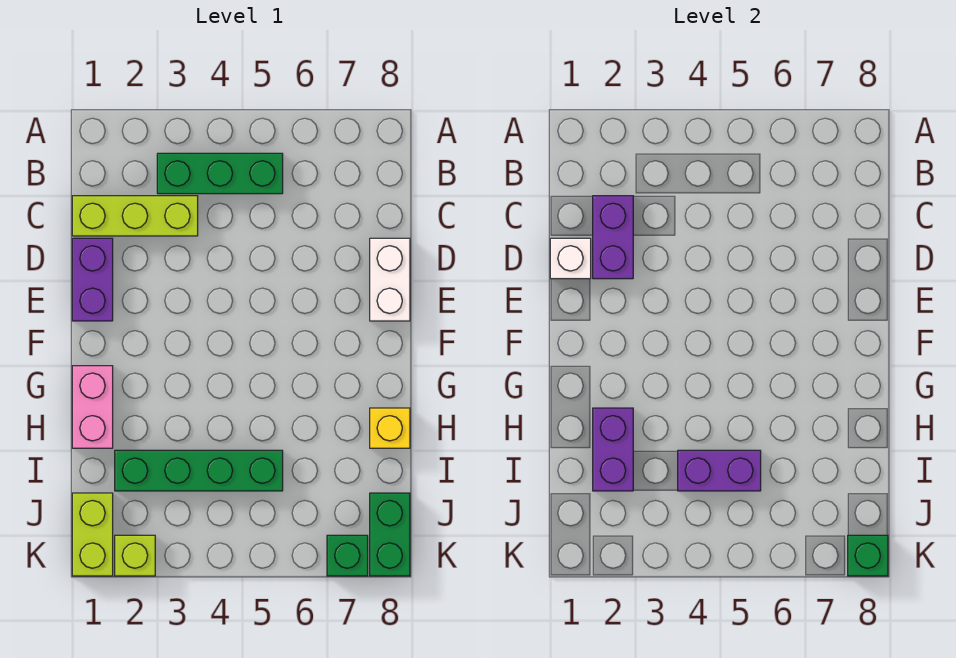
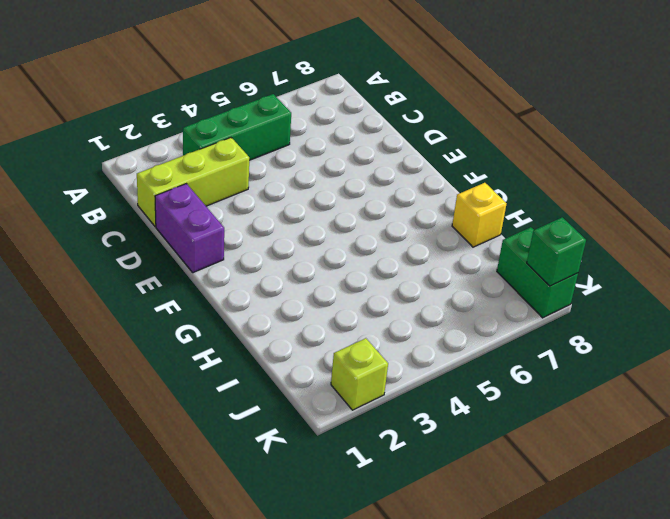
none -> white 1x2 brick [370,238,410,321]
none -> pink 1x2 brick [72,366,113,448]
none -> green 1x4 brick [115,450,283,491]

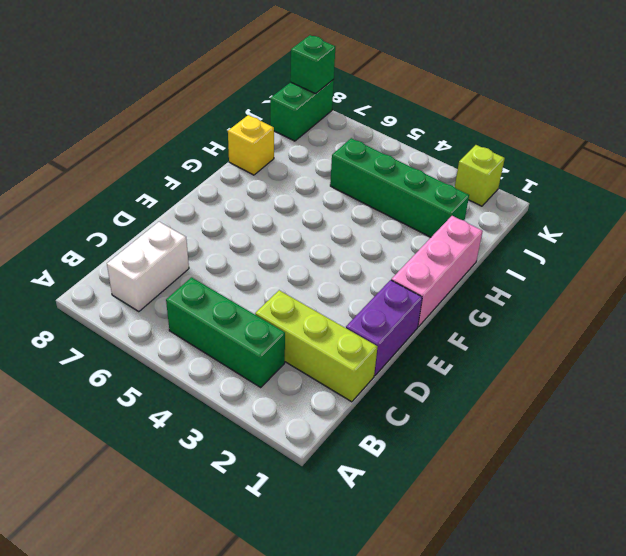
white 1x2 brick [107,222,189,312] -> white 1x2 brick moved to [370,238,410,321]
pink 1x3 brick [391,216,483,327] -> pink 1x2 brick [72,366,113,448]
none -> lime 1x2 brick [72,493,113,576]
none -> green 1x1 brick [327,535,368,576]
none -> purple 1x2 brick [593,196,633,279]

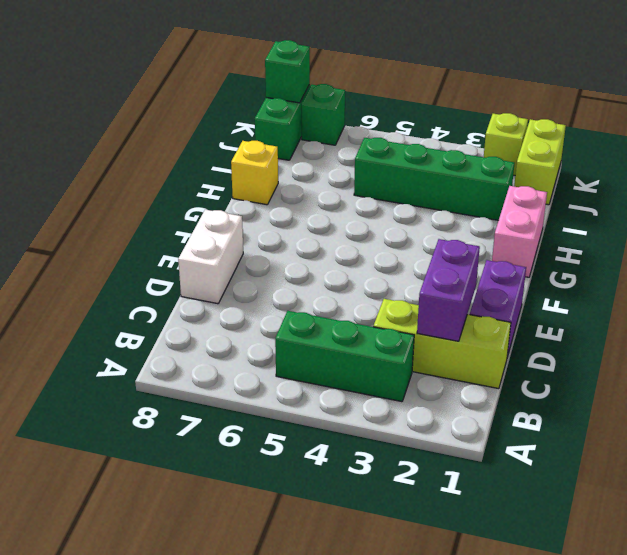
none -> white 1x1 brick [550,238,591,279]
none -> purple 1x2 brick [593,408,633,491]
none -> purple 1x2 brick [678,450,761,491]

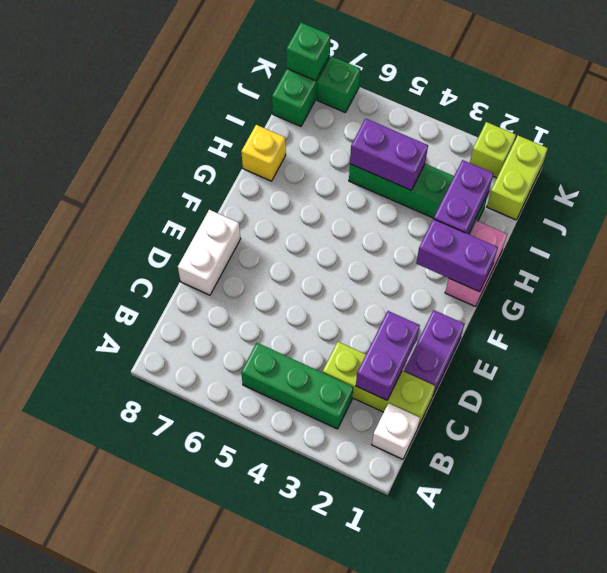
white 1x1 brick [372,403,420,459] -> white 1x1 brick moved to [550,238,591,279]
purple 1x2 brick [416,219,498,292] -> none

